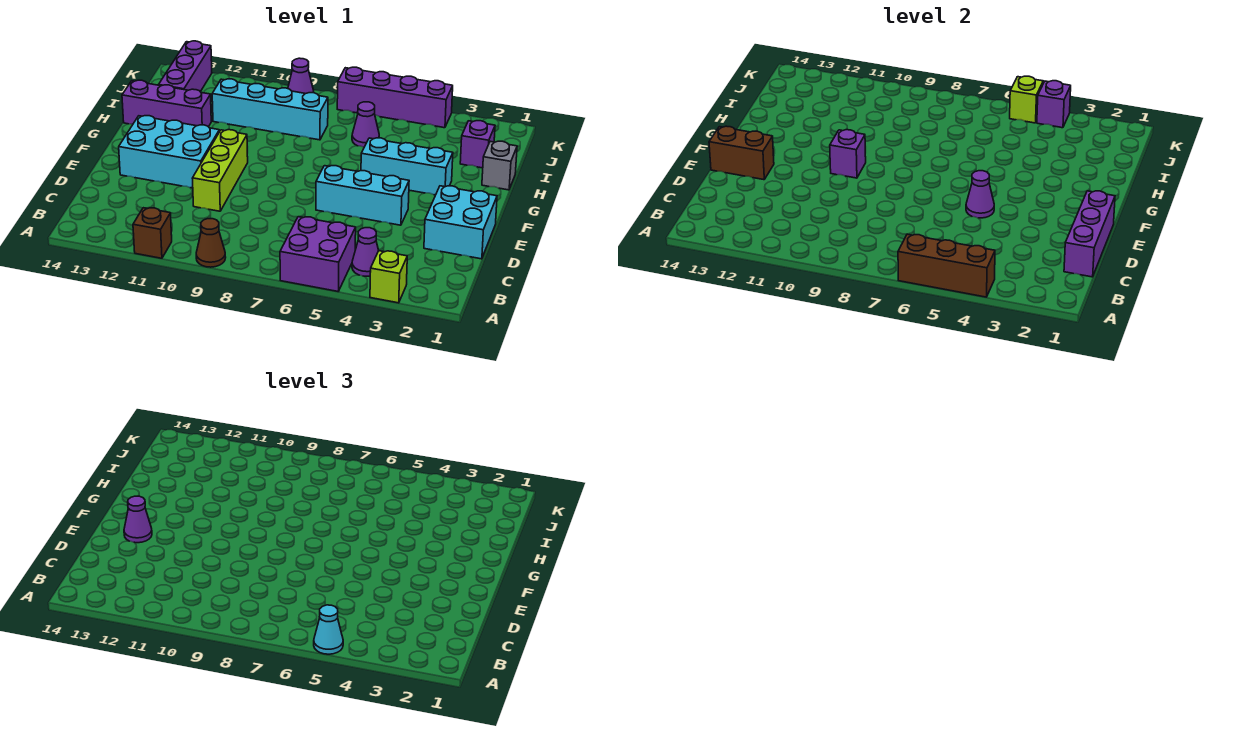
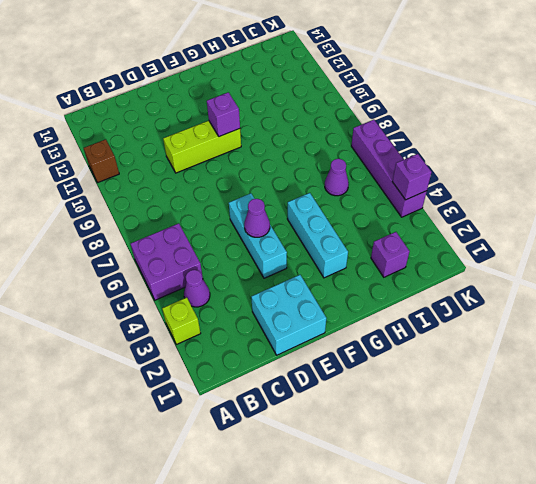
none -> brown 1x1 cone [196,219,226,267]
none -> cyan 2x3 brick [119,116,219,188]
none -> grey 1x1 brick [482,141,517,190]

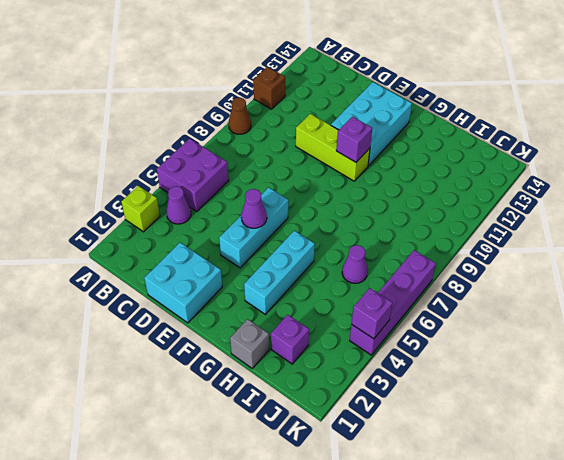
none -> purple 1x3 brick [122,80,211,127]
none -> cyan 1x4 brick [212,79,328,140]
none -> purple 1x3 brick [159,41,212,92]

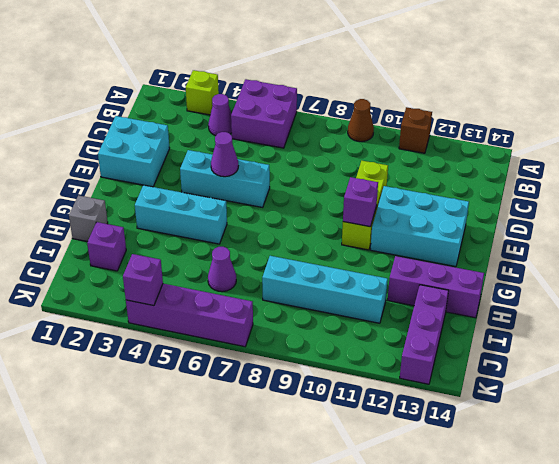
none -> purple 1x1 cone [288,58,314,94]
none -> brown 1x3 brick [898,234,995,297]
none -> purple 1x3 brick [1064,191,1115,277]

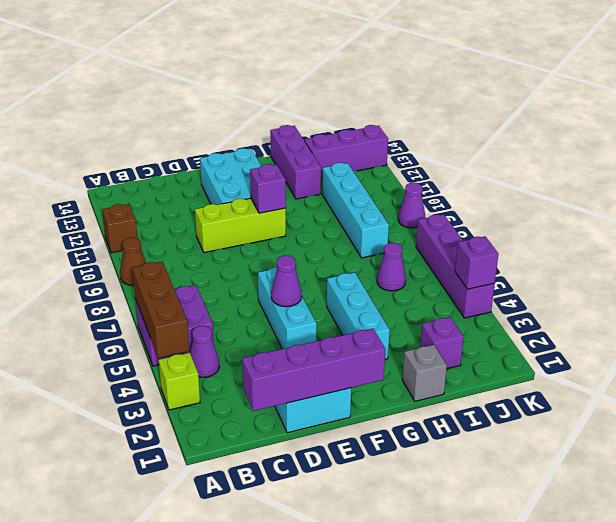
purple 1x4 brick [242,329,386,411] -> purple 1x3 brick [1064,191,1115,277]
none -> brown 1x2 brick [709,126,774,180]
none -> lime 1x1 brick [1010,76,1043,123]
none -> cyan 1x1 cone [314,605,343,654]

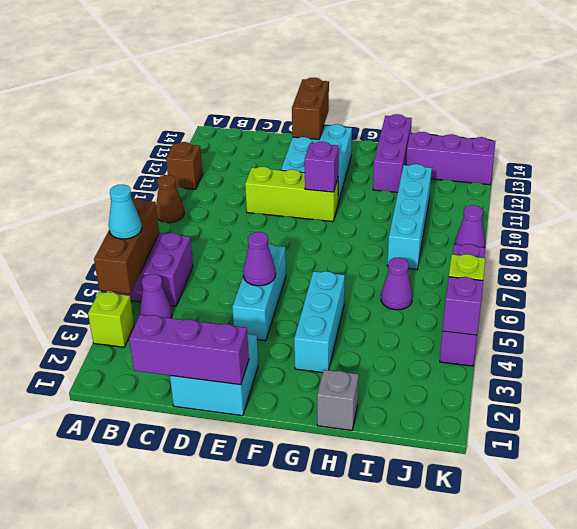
none -> purple 1x1 brick [460,121,495,168]
none -> purple 1x1 cone [124,496,152,543]

